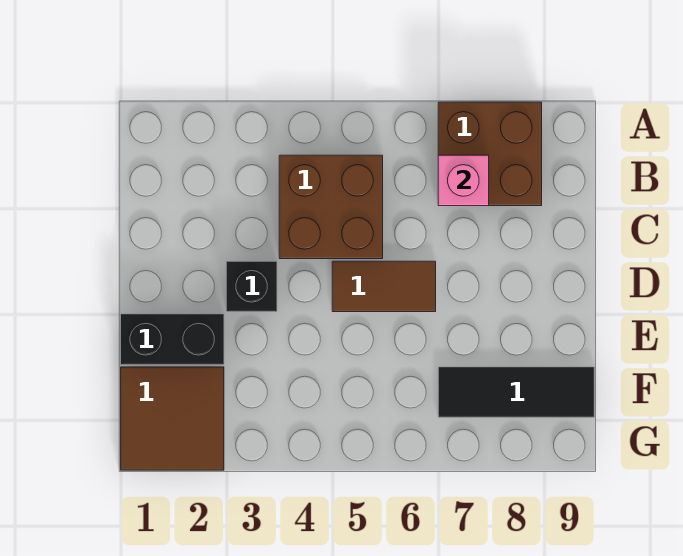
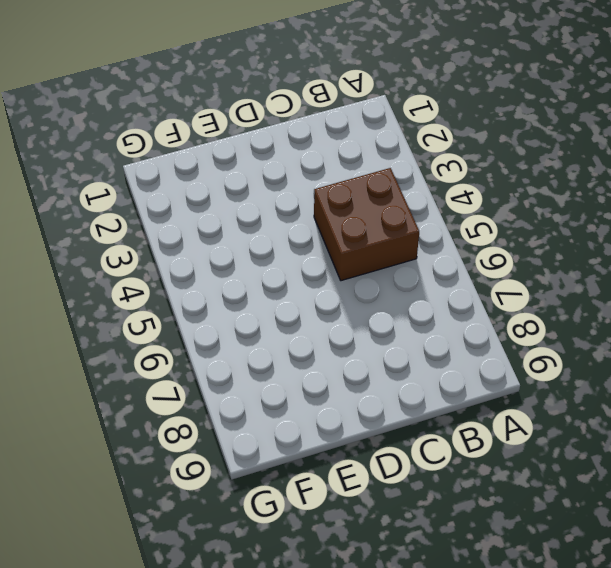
none -> brown 2x2 brick [438,102,542,206]
none -> black 1x1 brick [226,261,277,312]

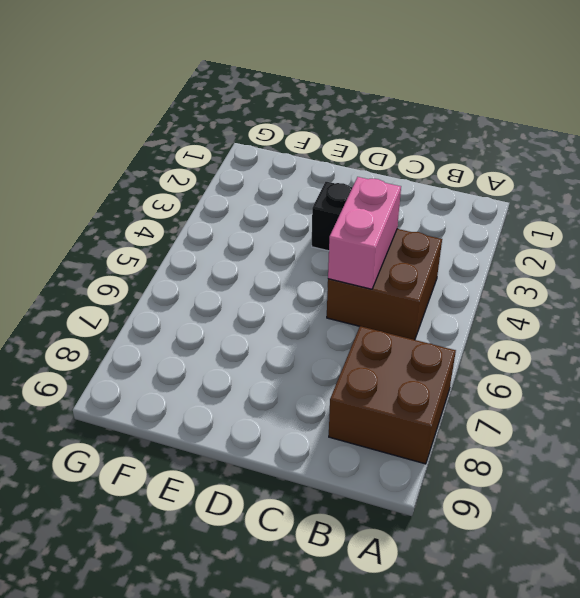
pink 1x2 brick [328,177,401,289] -> none
none -> brown 1x2 tile [332,261,436,312]
none -> black 1x2 brick [121,314,224,365]

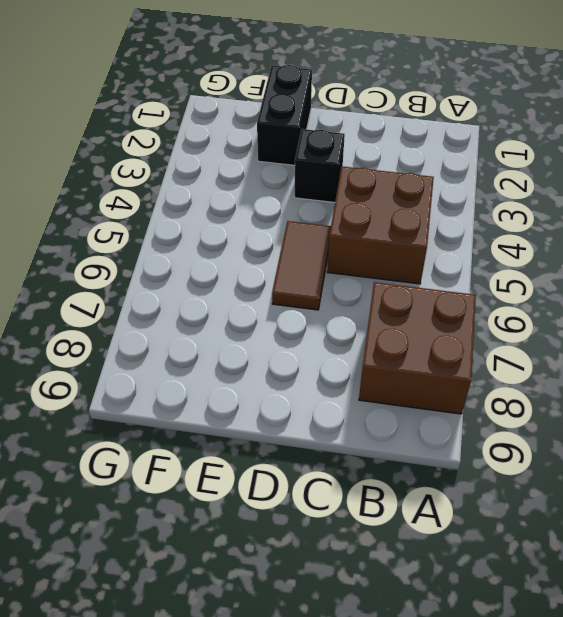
none -> brown 2x2 tile [121,367,224,470]
none -> black 1x3 tile [438,367,594,417]

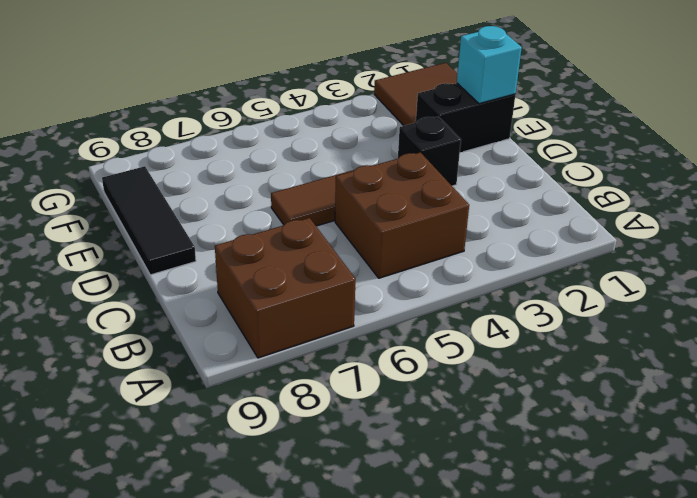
black 1x3 tile [102,166,196,275] -> black 1x3 tile turned to [438,367,594,417]
cyan 1x1 brick [457,26,522,104] -> none
none -> pink 1x1 brick [438,155,489,206]

